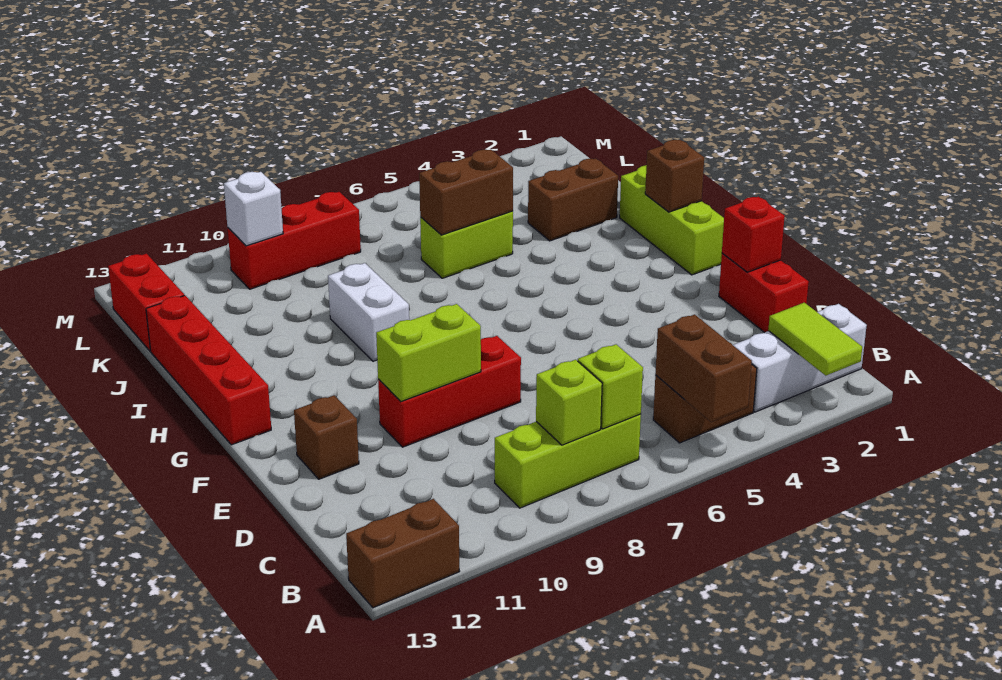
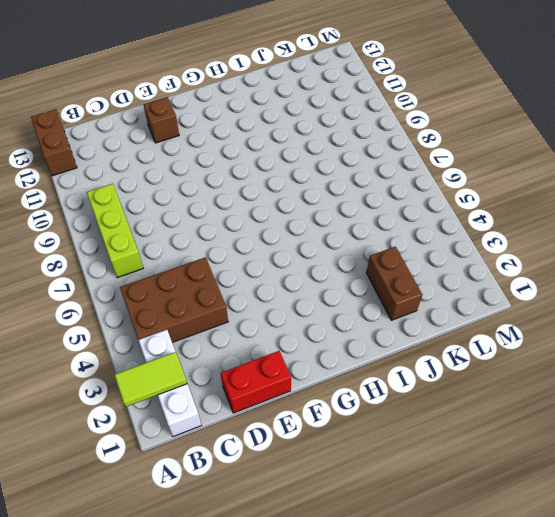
brown 2x3 brick [120,257,228,343] -> brown 1x2 brick [653,365,757,443]
none -> red 1x3 brick [378,336,521,447]
none -> lime 1x3 brick [620,165,724,275]
none -> red 1x4 brick [146,295,271,445]

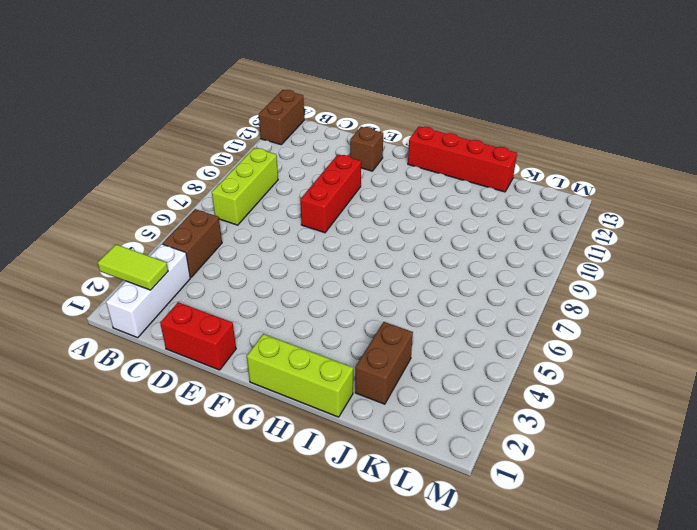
none -> white 1x2 brick [328,263,409,361]
none -> lime 1x2 brick [420,211,513,278]
none -> red 1x2 brick [108,254,184,351]

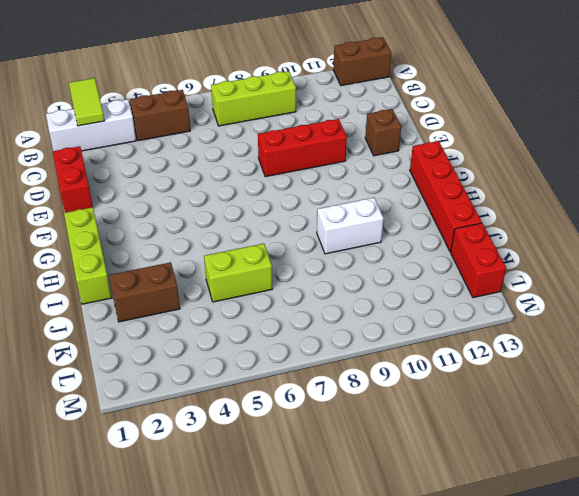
white 1x2 brick [317,198,384,254] -> white 1x2 brick turned to [328,263,409,361]
none -> red 1x3 brick [228,192,361,289]
none -> brown 1x2 brick [655,314,752,422]
none -> lime 1x1 brick [578,344,643,429]

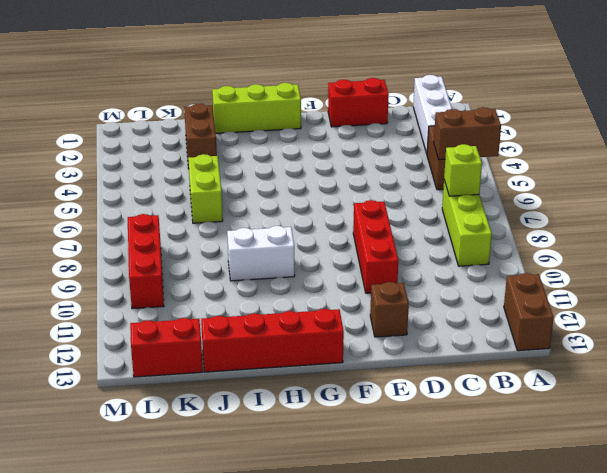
none -> lime 1x2 tile [768,303,862,375]
none -> lime 1x1 brick [536,360,602,445]
none -> red 1x1 brick [722,197,785,272]

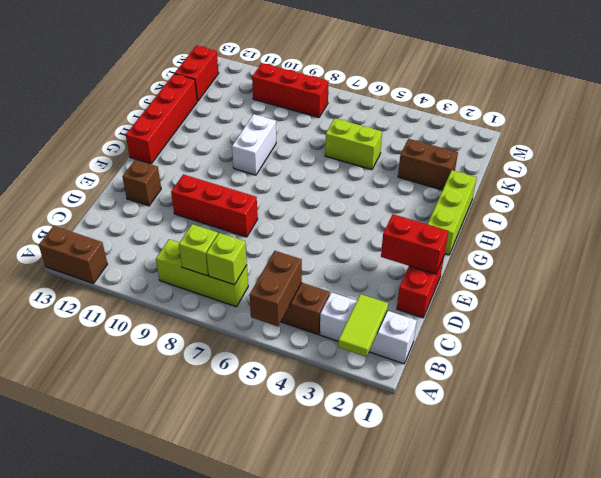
red 1x2 brick [381,214,448,274] -> red 1x1 brick [722,197,785,272]
none -> lime 1x2 brick [376,304,481,402]
none -> brown 1x1 brick [645,140,704,212]
none -> brown 1x2 brick [419,150,513,235]

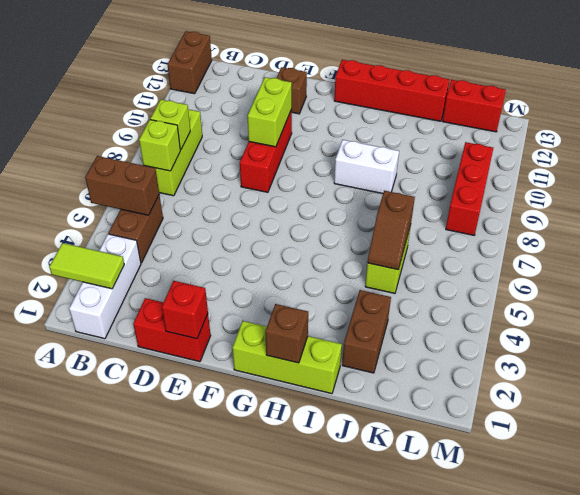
brown 1x2 slope [368,191,415,270] -> brown 1x2 brick [419,150,513,235]
none -> white 1x1 brick [224,172,283,246]

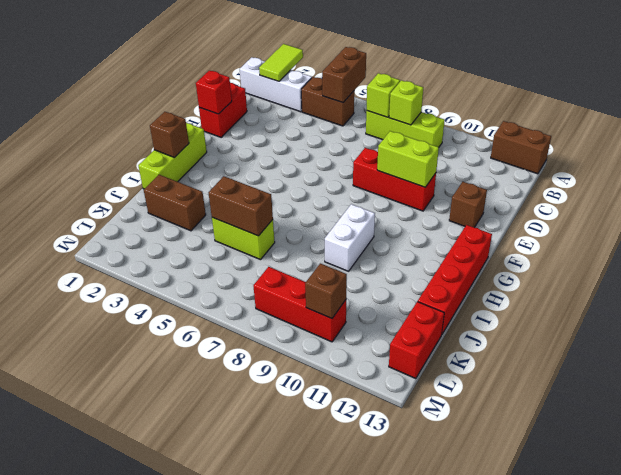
brown 1x1 brick [305,263,347,319] -> white 1x1 brick [224,172,283,246]

